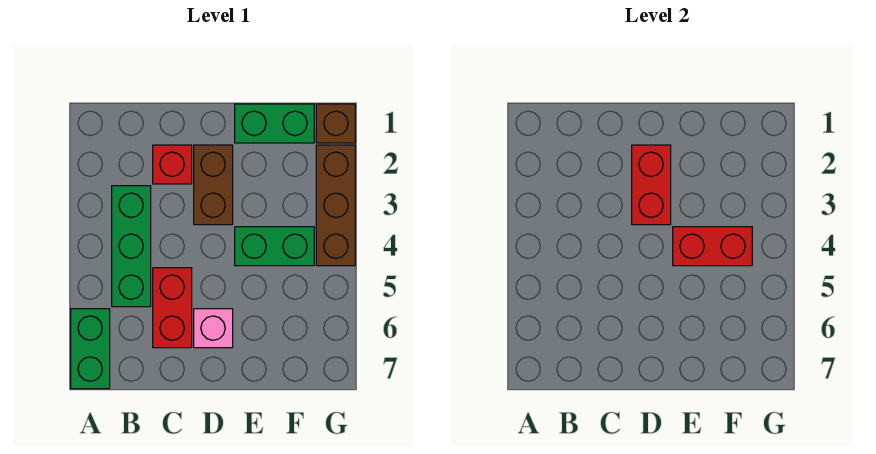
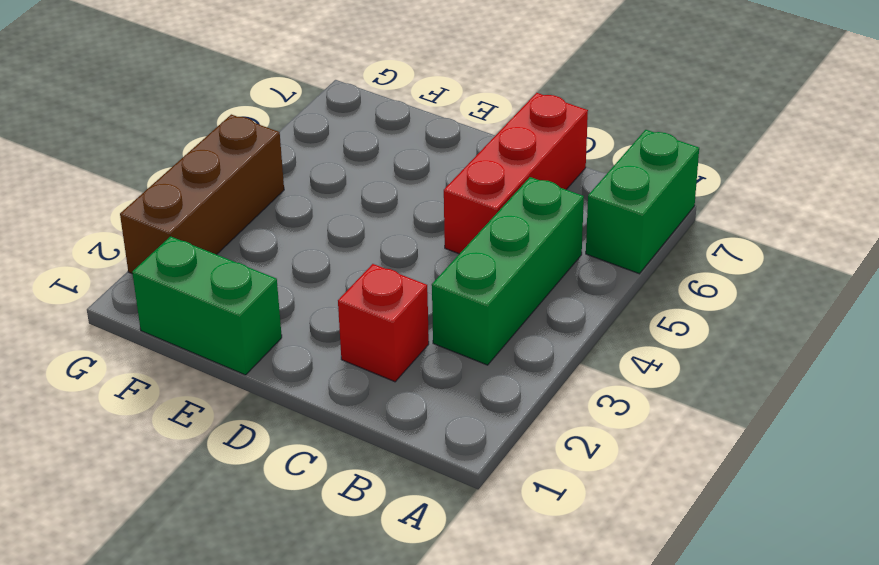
red 1x3 brick [444,93,588,254] -> red 1x2 brick [153,268,192,348]
none -> brown 1x2 brick [194,145,233,225]
none -> pink 1x1 brick [194,309,233,348]
none -> green 1x2 brick [235,227,314,266]

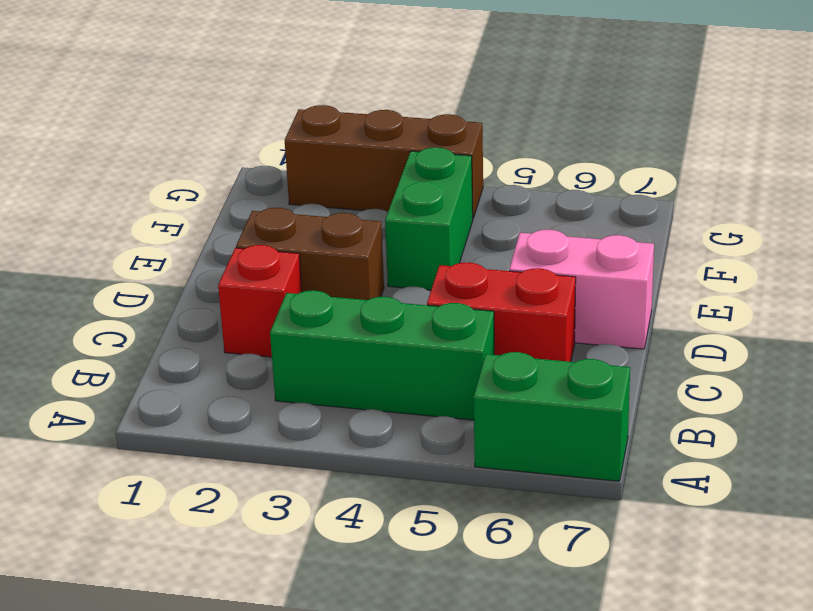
pink 1x2 brick [509,230,654,349] -> pink 1x1 brick [194,309,233,348]
none -> green 1x2 brick [235,104,314,143]
none -> brown 1x1 brick [316,104,355,143]
none -> red 1x2 brick [632,145,671,225]

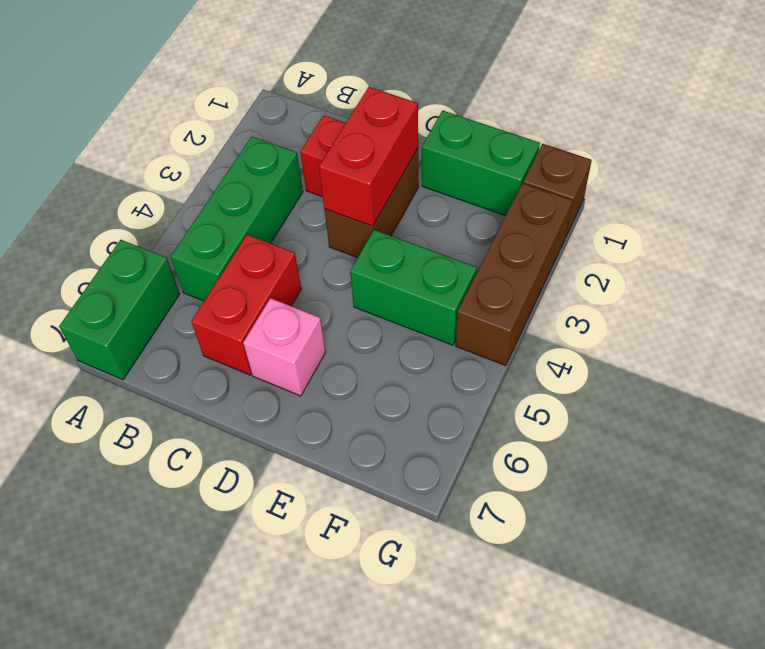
none -> red 1x2 brick [673,227,752,266]

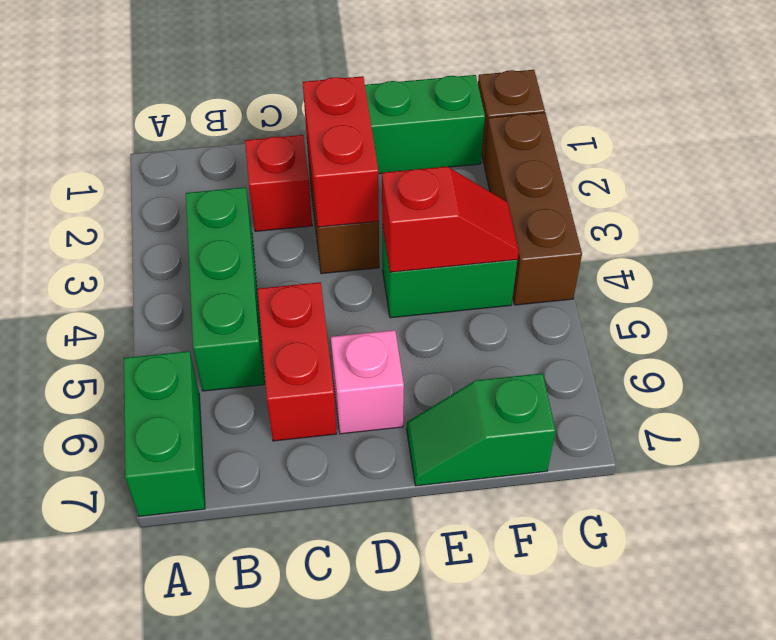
red 1x2 slope [382,167,519,272] -> red 1x2 brick [673,227,752,266]
green 1x2 slope [407,373,556,486] -> none

